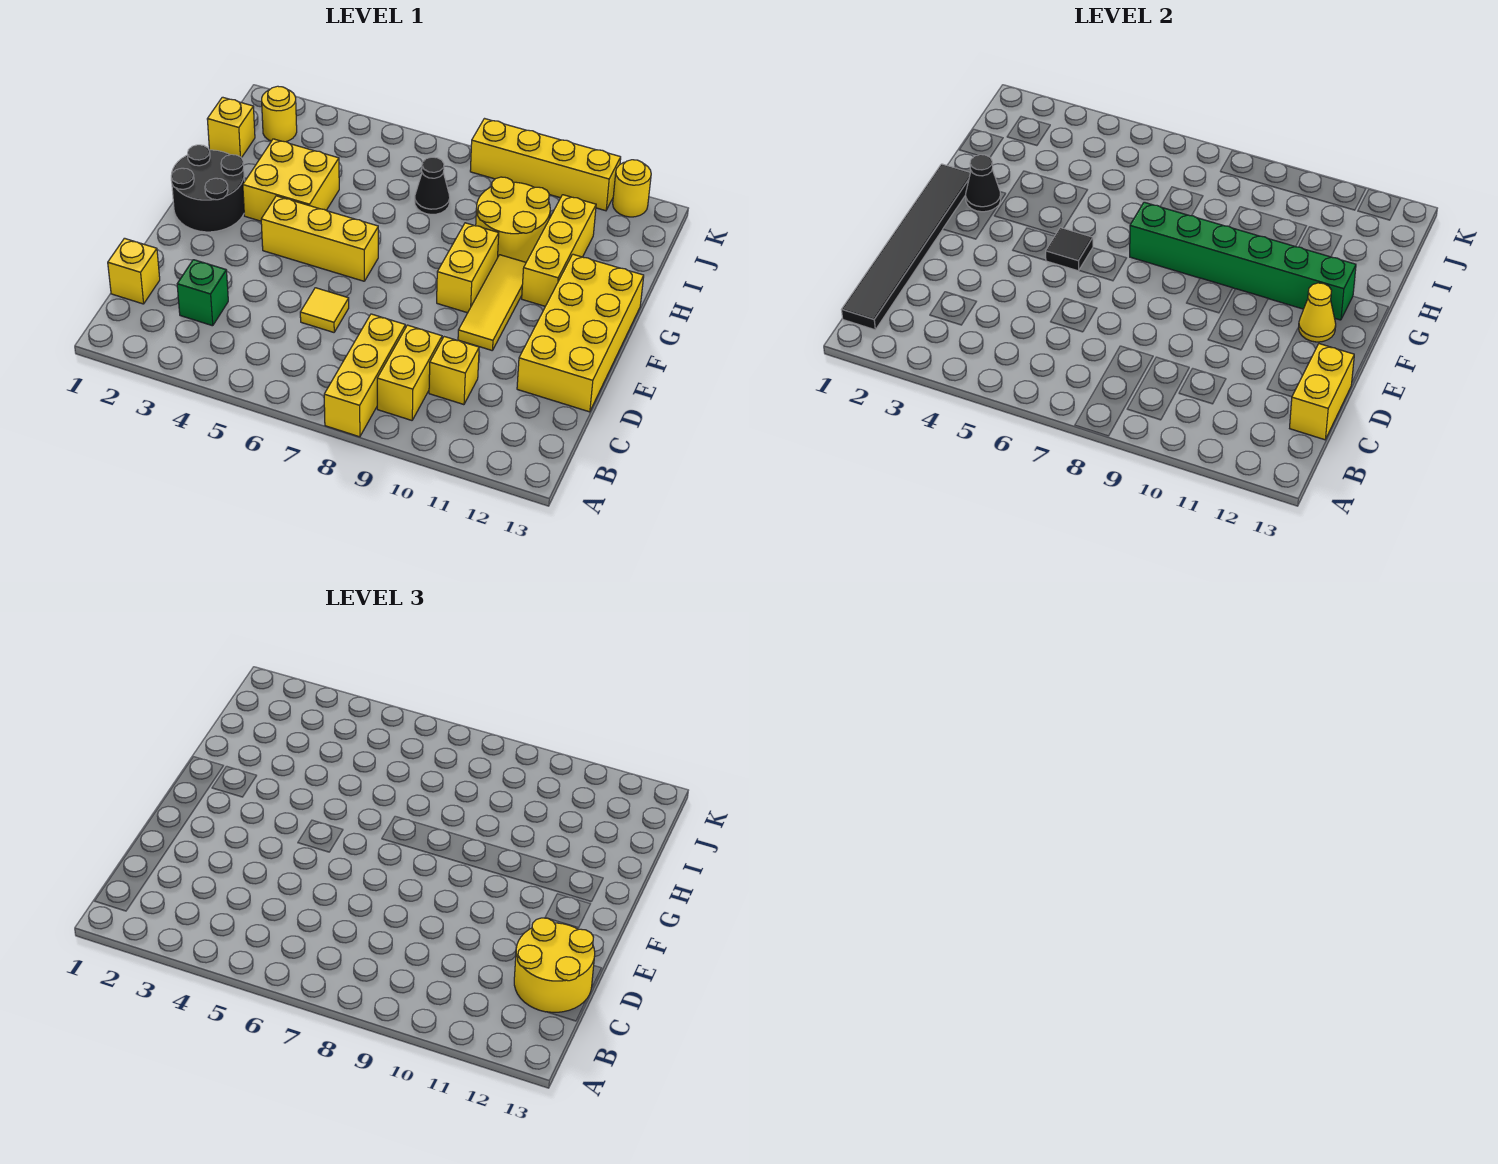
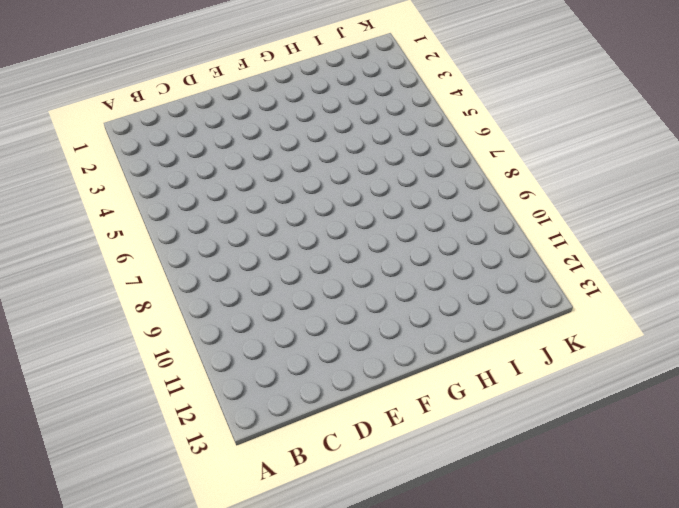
none -> yellow 1x3 brick [324,314,405,437]
none -> yellow 1x2 brick [377,325,442,420]
none -> yellow 1x1 brick [108,238,160,304]

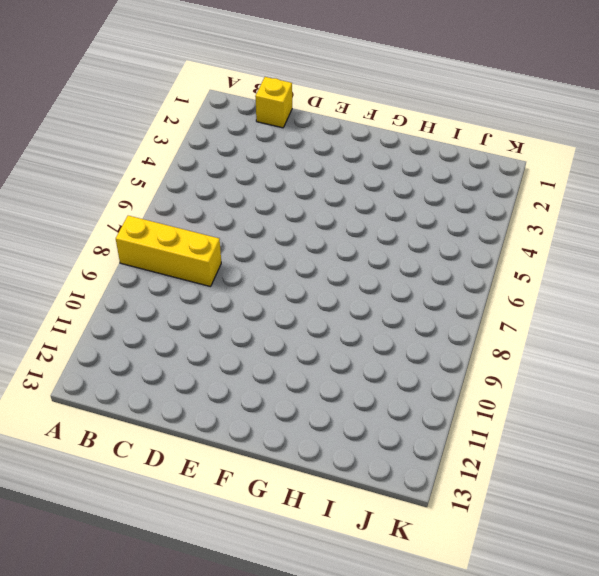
none -> yellow 1x2 brick [377,325,442,420]
none -> green 1x1 brick [177,260,228,326]
none -> yellow 1x1 brick [429,337,479,405]

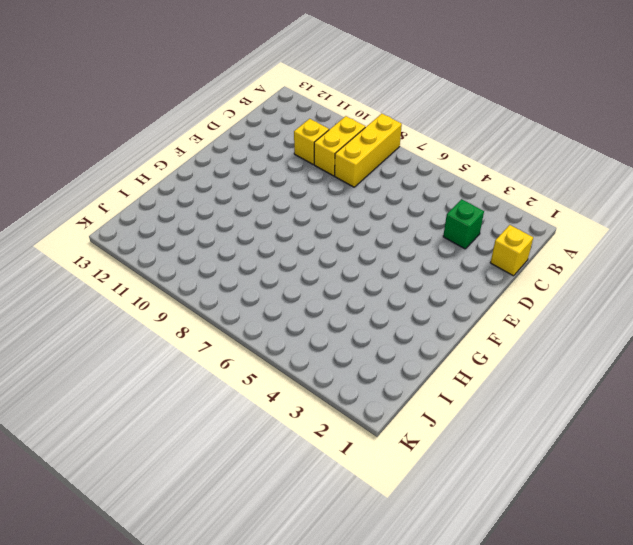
none -> yellow 1x1 tile [300,288,349,332]
none -> yellow 2x4 brick [517,254,644,412]
none -> yellow 1x3 tile [458,255,526,350]

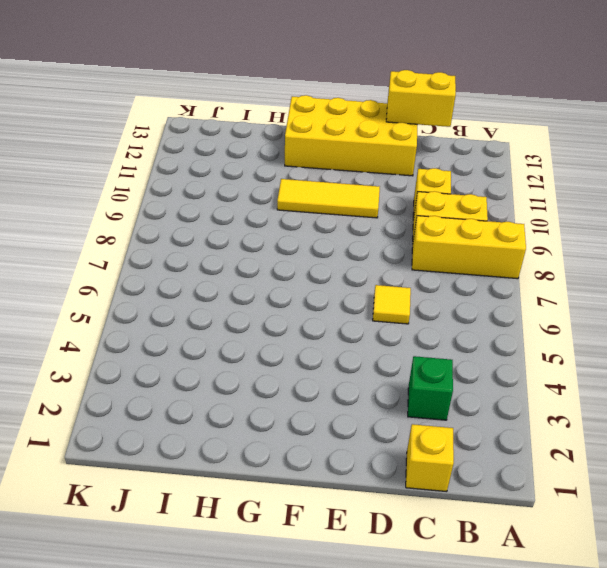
none -> black 2x2 round brick [171,145,245,232]
none -> yellow 1x3 brick [261,196,378,281]
none -> yellow 1x2 brick [437,223,499,313]

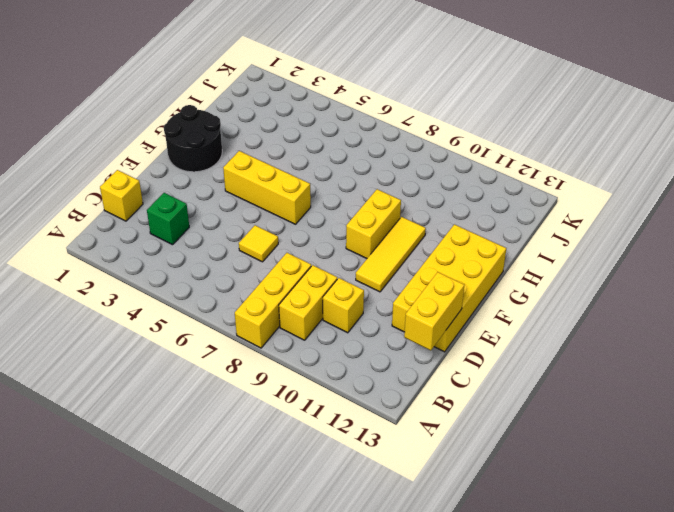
none -> yellow 2x2 brick [243,139,339,221]
none -> yellow 1x3 brick [522,195,596,306]
none -> yellow 2x2 round brick [476,177,550,262]

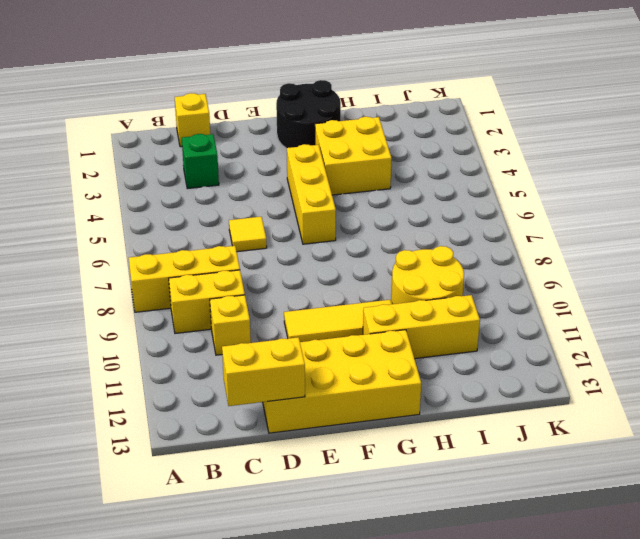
none -> yellow 1x2 brick [437,223,499,313]
none -> yellow 1x1 brick [207,97,255,158]
none -> black 1x1 cone [415,157,450,214]

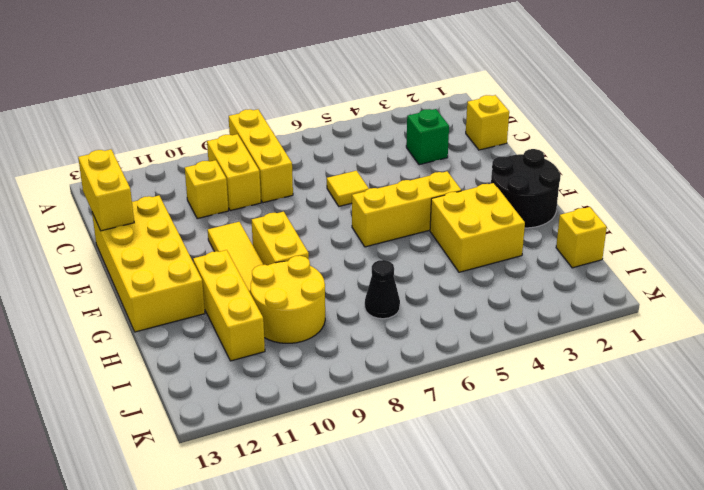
none -> yellow 1x1 round brick [262,86,297,142]
none -> yellow 1x4 brick [470,119,621,211]
none -> yellow 1x1 round brick [613,160,651,217]

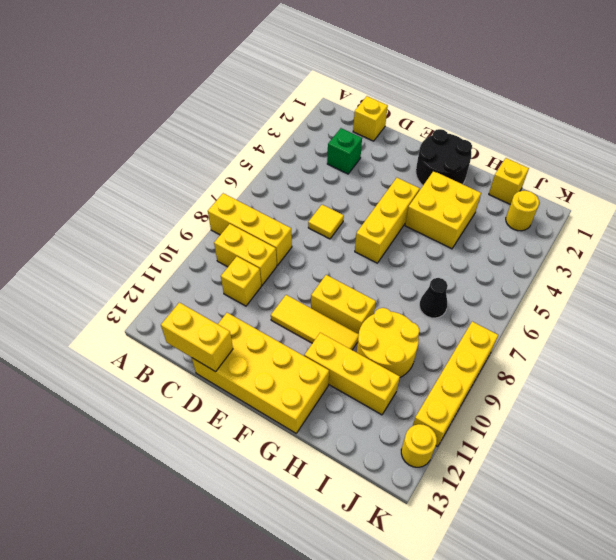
none -> black 1x6 tile [841,164,970,330]
none -> black 1x1 tile [1046,228,1093,271]
none -> yellow 1x1 cone [1299,283,1336,342]

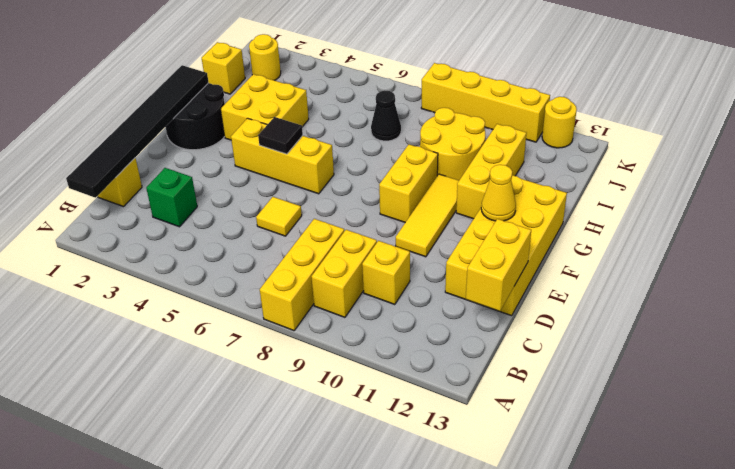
none -> black 1x1 cone [966,155,1001,212]
none -> green 1x6 brick [1130,202,1356,320]
none -> yellow 2x2 round brick [514,918,595,1012]

